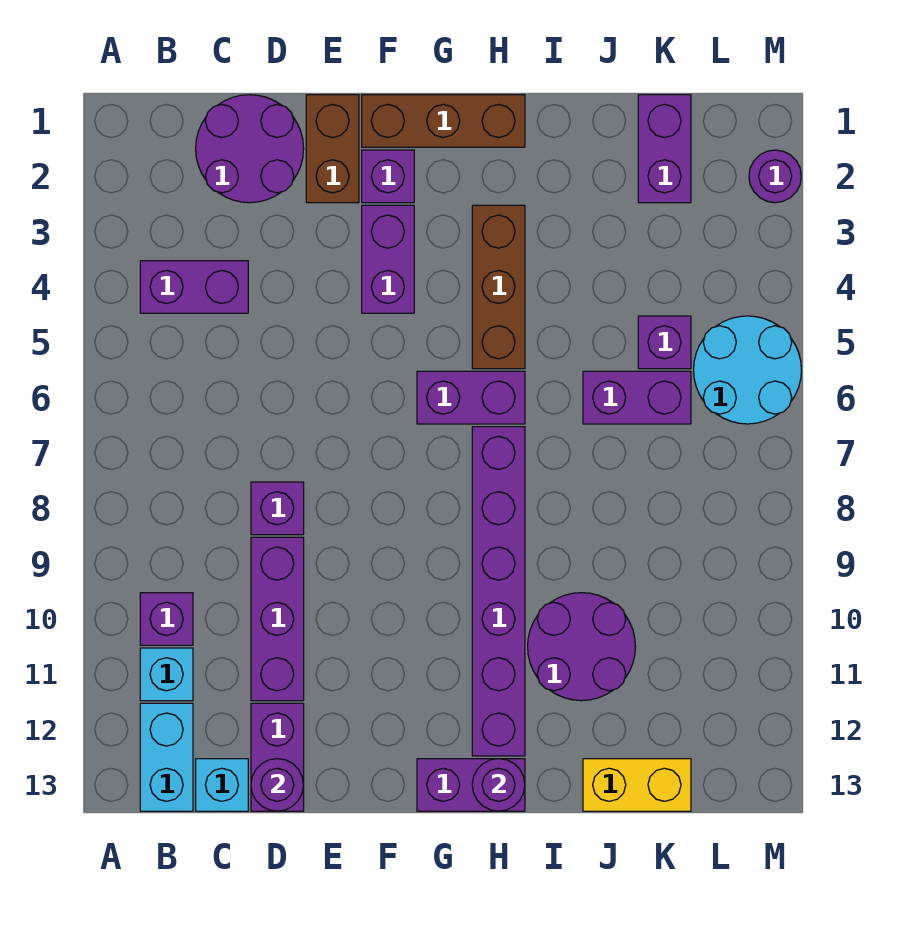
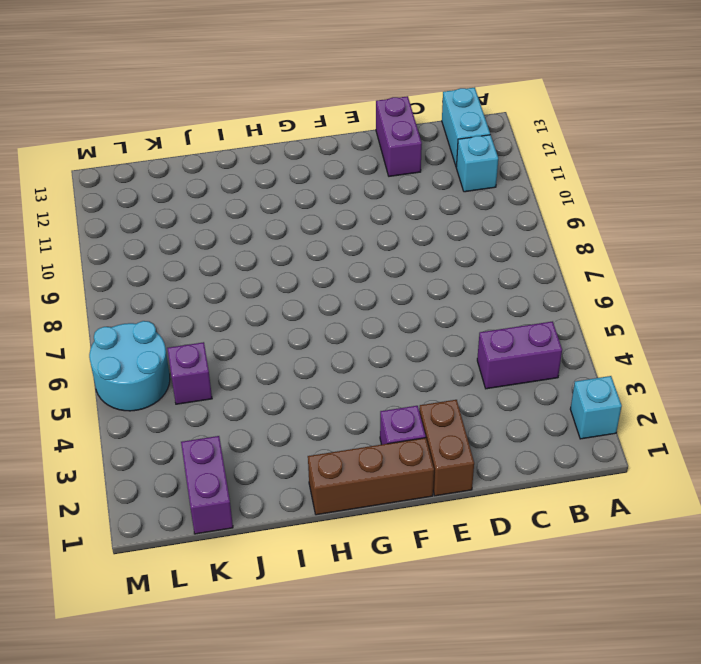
cyan 1x1 brick [570,376,622,439] -> cyan 1x1 brick moved to [196,759,248,811]
none -> purple 1x1 brick [140,593,193,645]
none -> purple 2x2 round brick [196,95,304,203]
none -> purple 1x1 brick [251,482,304,535]

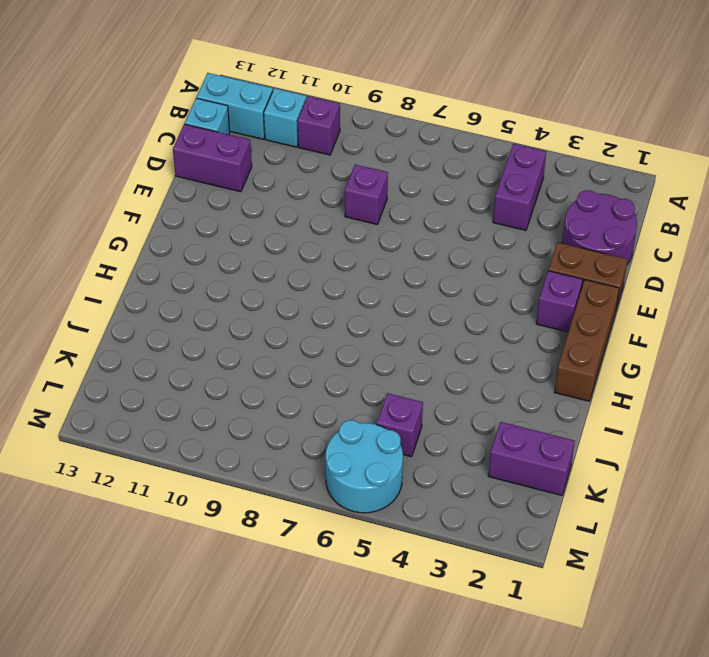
none -> purple 1x3 brick [251,537,304,701]
none -> purple 1x2 brick [362,205,414,313]
none -> purple 1x2 brick [417,371,525,424]

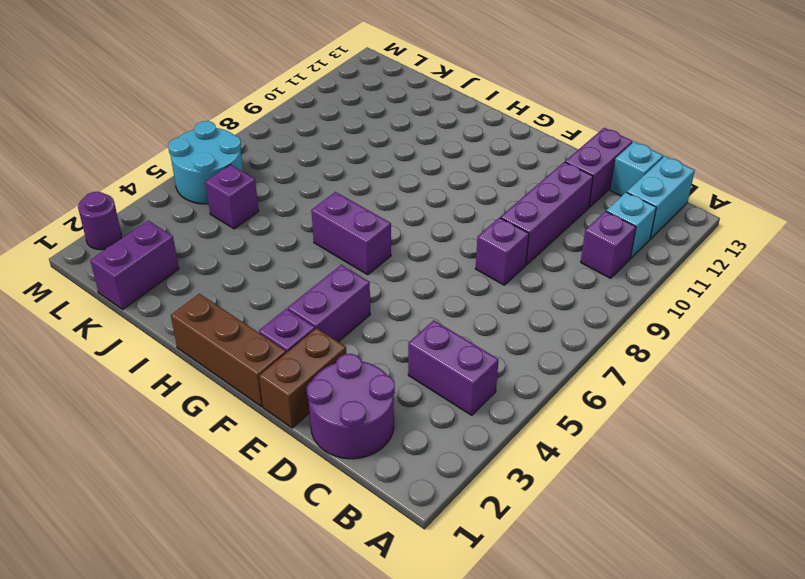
none -> purple 1x2 brick [417,759,525,811]
none -> brown 1x3 brick [472,205,525,369]
none -> purple 1x6 brick [472,427,525,756]

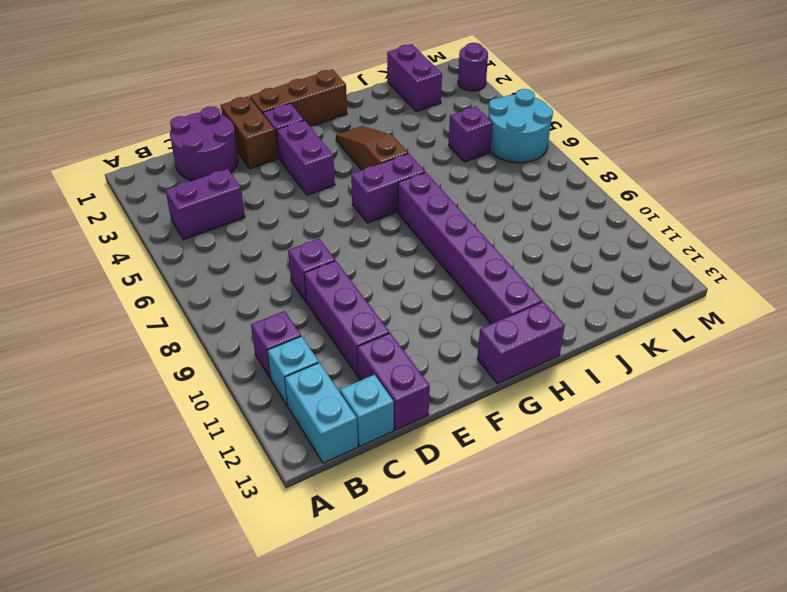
brown 1x3 slope [336,126,408,170] -> brown 1x3 brick [472,205,525,369]
none -> purple 2x2 round brick [528,593,636,701]
none -> purple 1x2 brick [583,371,691,424]
none -> yellow 1x2 brick [583,759,691,811]

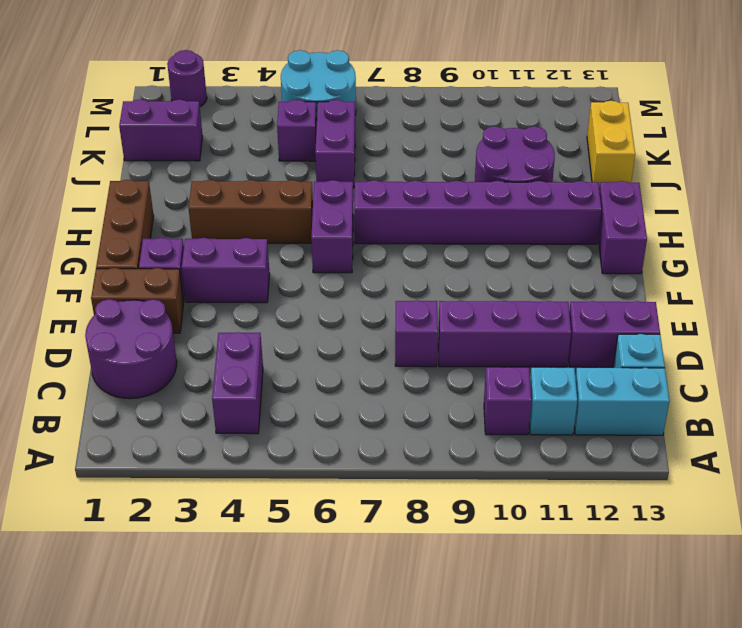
none -> purple 1x1 round brick [251,759,304,811]
none -> purple 1x1 round brick [472,759,525,811]

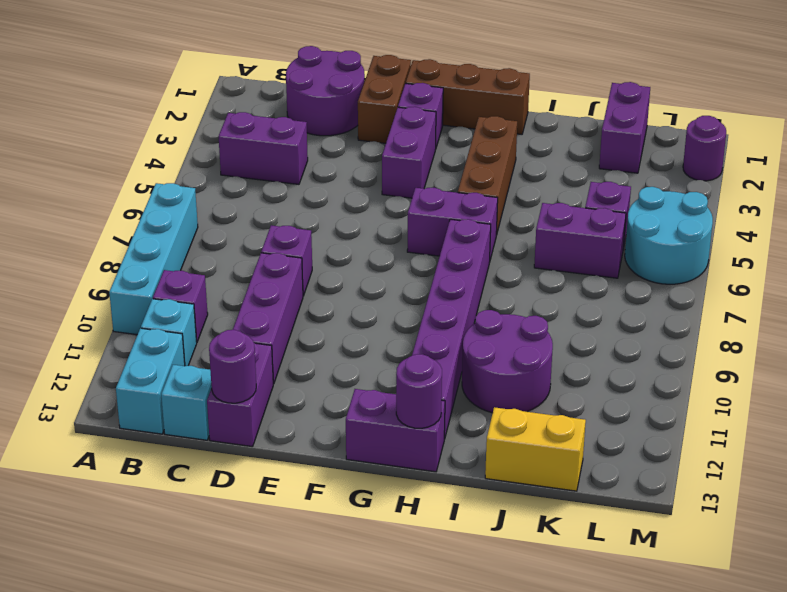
cyan 1x4 brick [109,183,198,335] -> none

